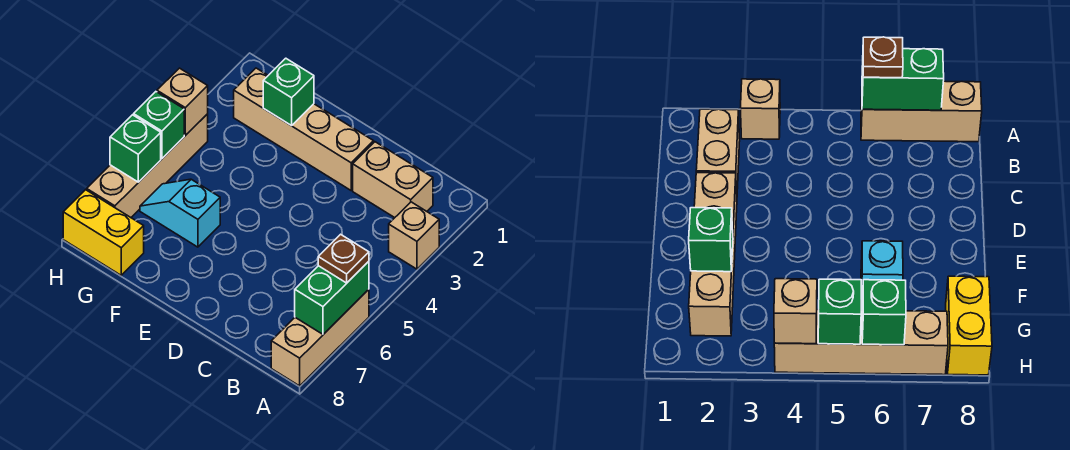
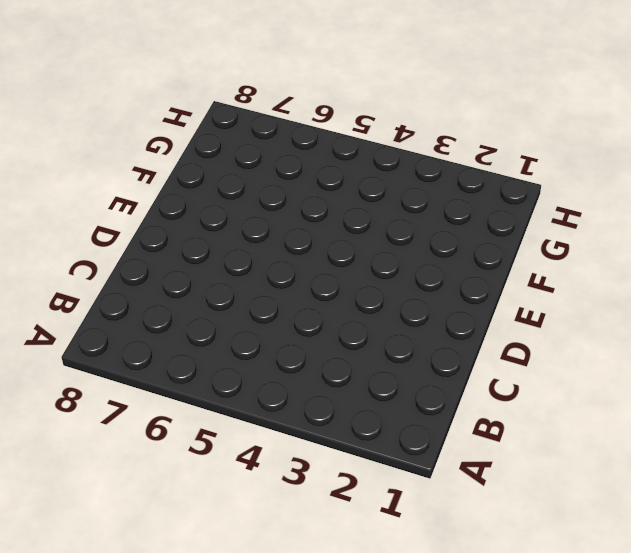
none -> tan 1x1 brick [389,202,439,269]
none -> tan 1x3 brick [271,289,369,386]
none -> tan 1x2 brick [353,142,433,218]

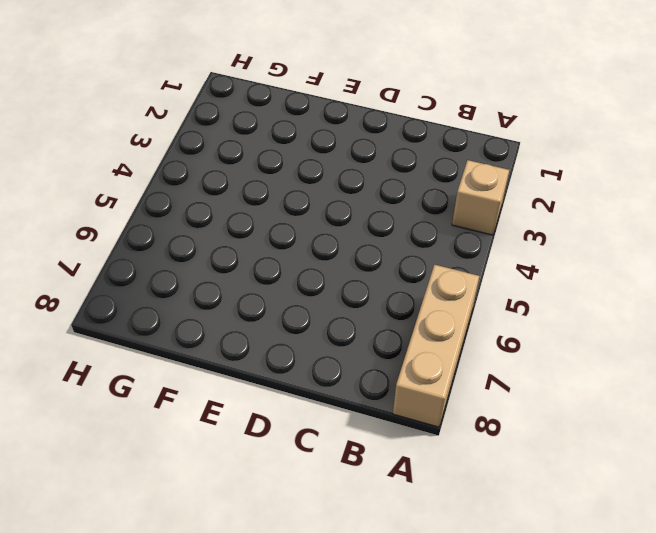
none -> tan 1x2 brick [353,142,433,218]
none -> tan 1x4 brick [234,68,374,190]
none -> cyan 1x2 slope [140,179,220,247]

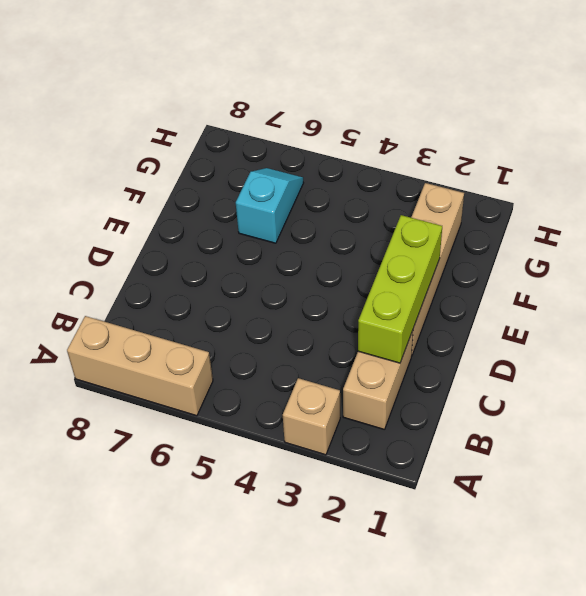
lime 1x3 brick [358,215,442,363] -> none
none -> yellow 1x2 brick [63,190,144,275]
none -> tan 1x4 brick [87,114,208,217]
none -> green 1x2 brick [295,261,369,334]

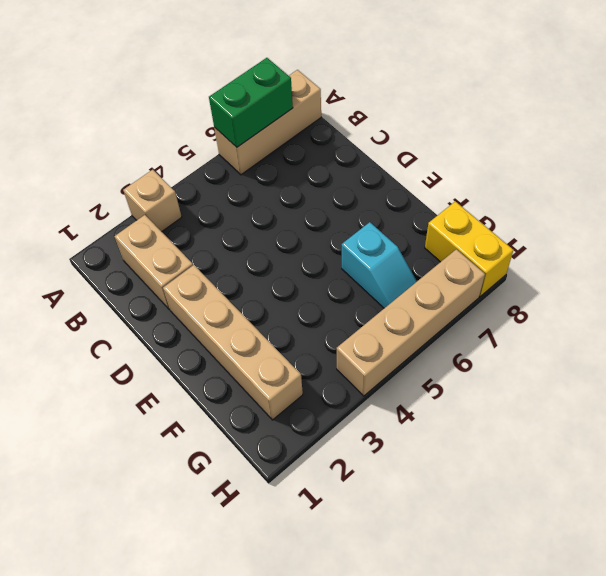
none -> green 1x1 brick [263,58,314,126]
none -> tan 1x1 brick [157,68,208,135]
none -> green 1x1 brick [134,92,184,159]

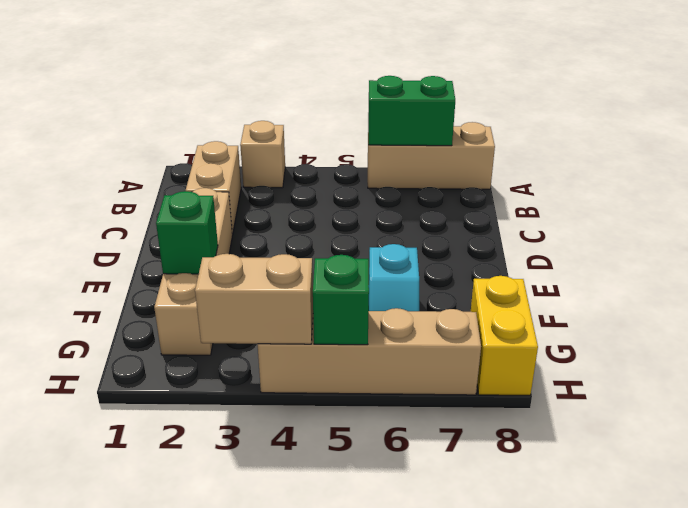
tan 1x2 brick [195,254,313,344] -> tan 1x1 brick [157,68,208,135]
none -> green 1x1 brick [110,115,161,182]
none -> brown 1x1 plate [318,234,369,283]

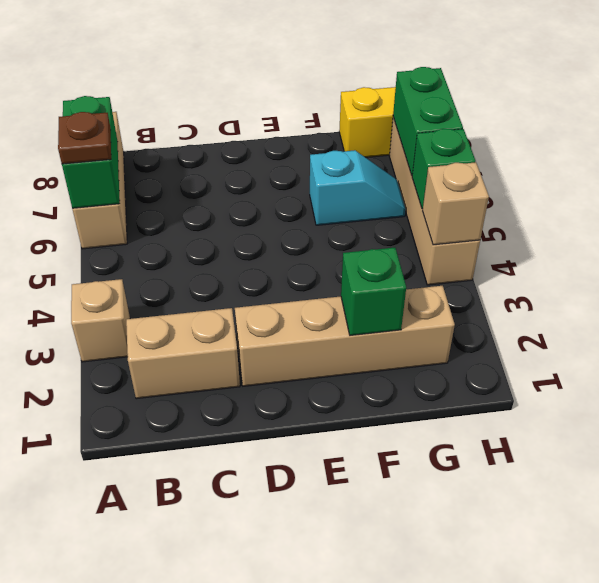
green 1x2 brick [393,67,463,175] -> green 1x1 brick [110,115,161,182]

